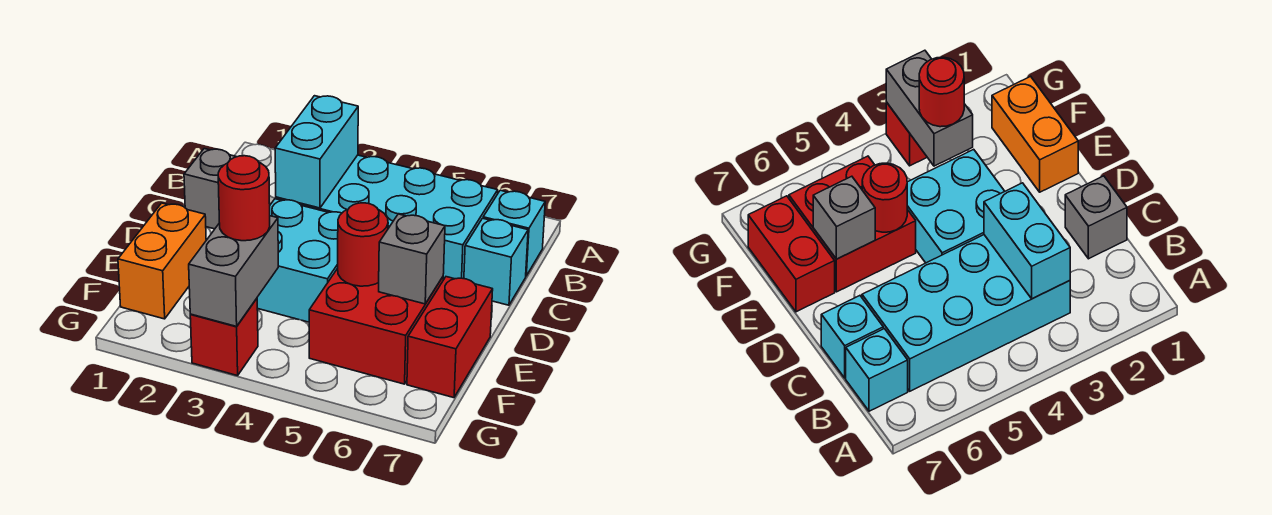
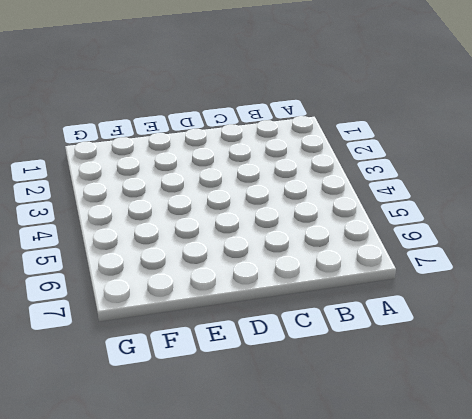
none -> cyan 2x4 brick [276,155,498,280]
none -> cyan 1x1 brick [483,190,545,276]
none -> grey 1x1 brick [184,149,236,229]

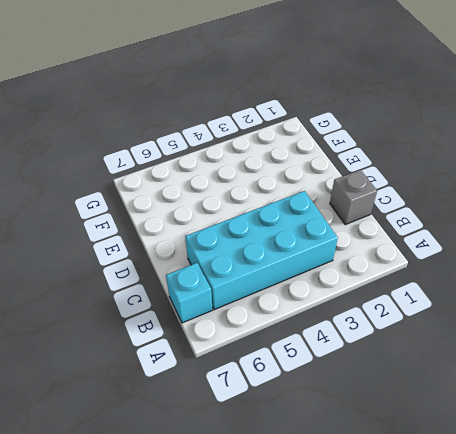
none -> cyan 1x1 brick [464,218,528,305]
none -> cyan 2x2 brick [257,199,342,322]
none -> orange 1x2 brick [118,203,206,319]

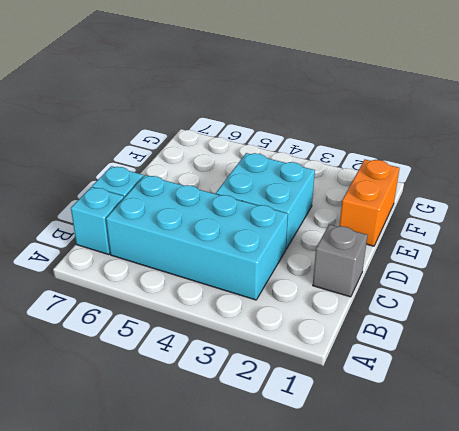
none -> red 2x2 brick [309,268,443,384]
none -> red 1x2 brick [407,277,493,398]
none -> red 1x1 brick [190,299,258,376]

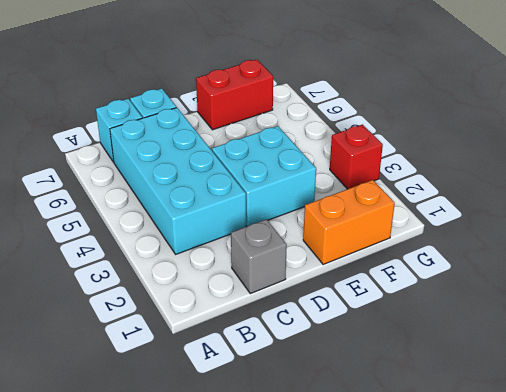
none -> red 2x2 brick [309,268,443,384]
none -> cyan 1x2 brick [275,96,358,208]
none -> red 1x1 round brick [338,203,388,286]

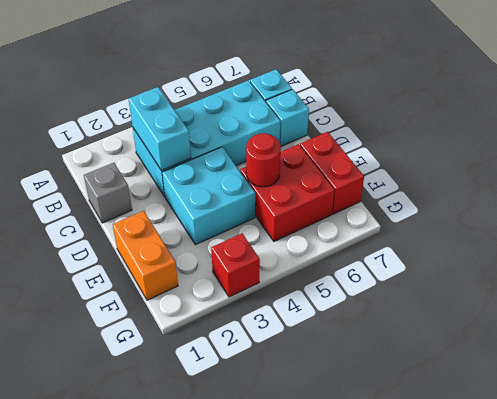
none -> grey 1x1 brick [379,214,445,304]
none -> grey 1x2 brick [189,216,278,326]
none -> red 1x1 round brick [218,156,270,241]

